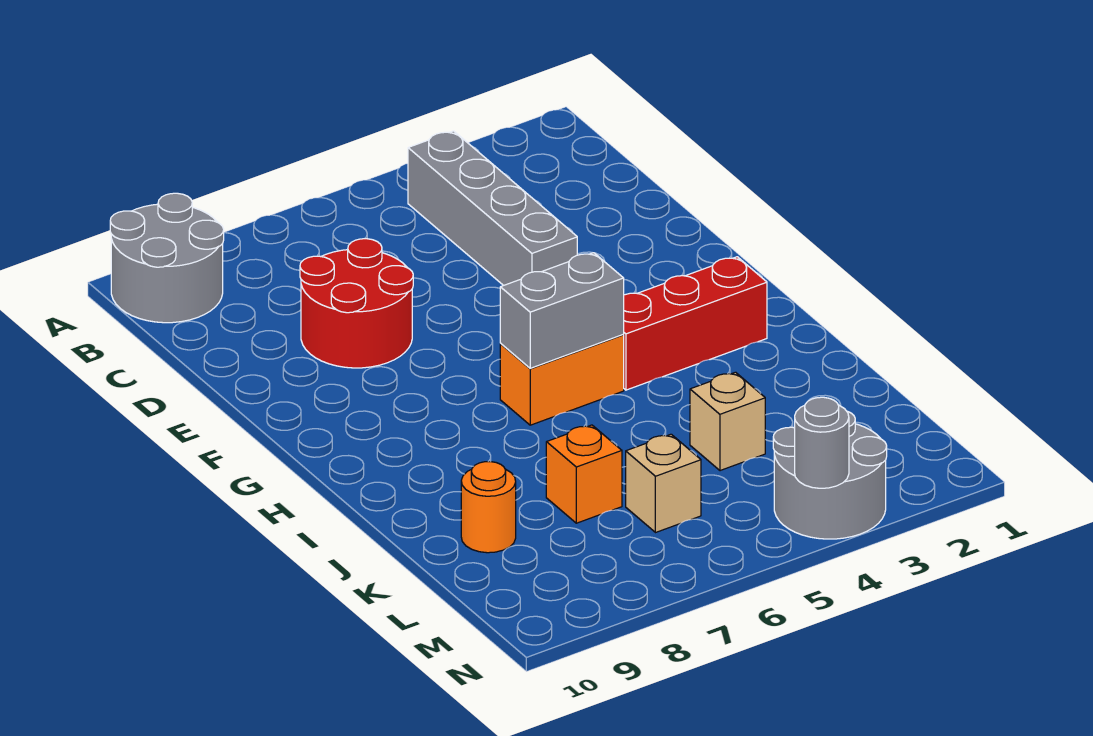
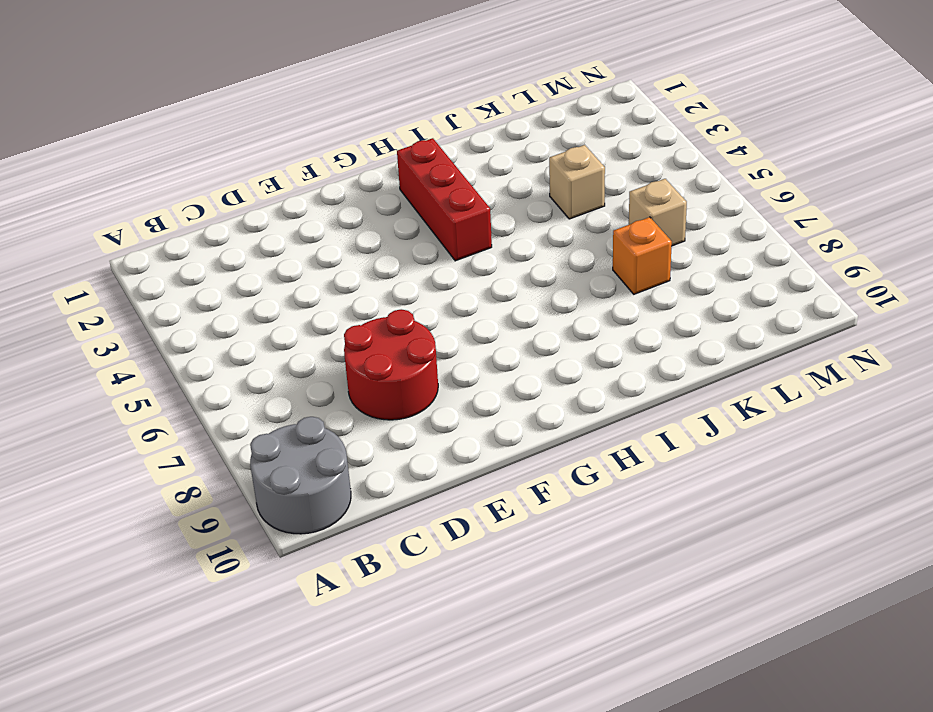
none -> grey 1x4 brick [408,131,577,286]
none -> orange 1x2 brick [500,335,624,425]
none -> orange 1x1 round brick [461,462,516,553]

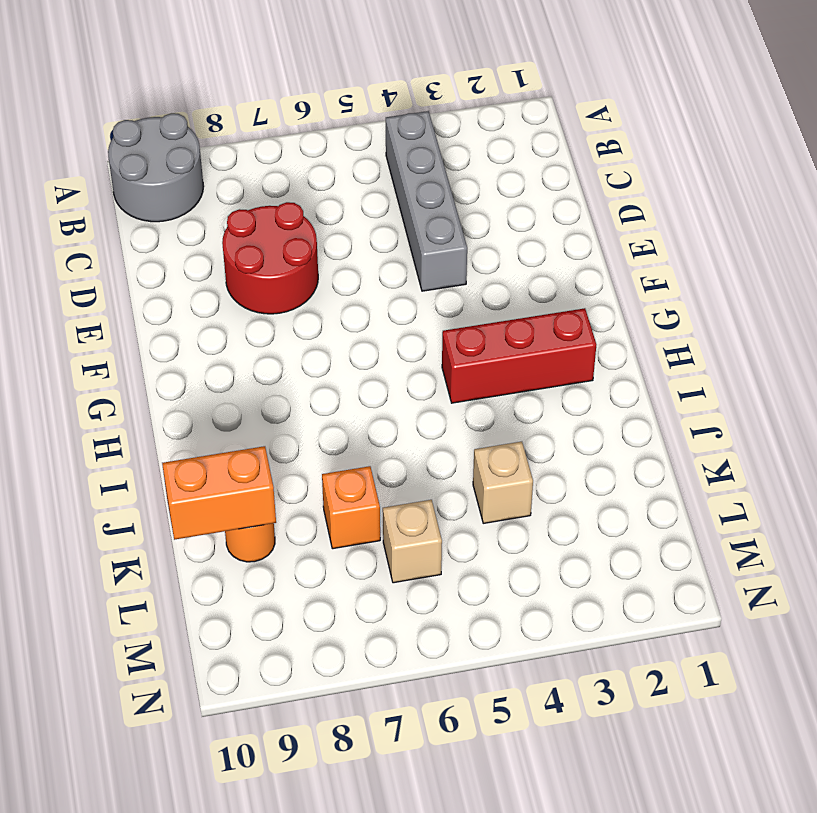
orange 1x2 brick [162,446,276,540] -> orange 1x2 brick moved to [500,335,624,425]
none -> grey 2x2 round brick [773,411,887,539]
none -> grey 1x2 brick [500,253,624,368]
none -> grey 1x1 round brick [795,397,849,488]

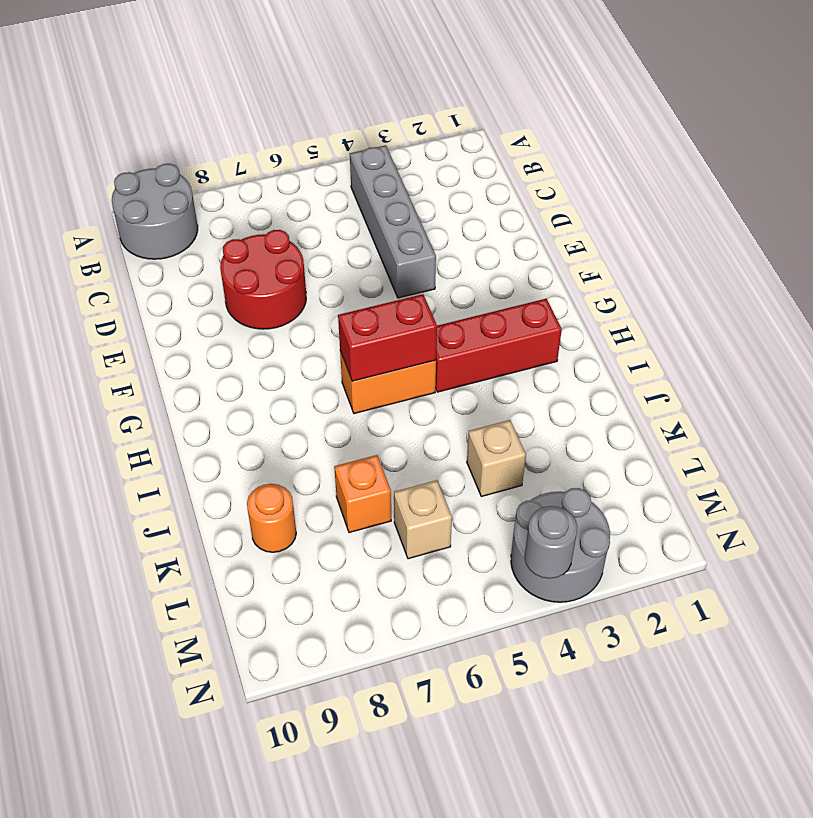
red 1x2 brick [338,294,437,381] -> grey 1x2 brick [500,253,624,368]

